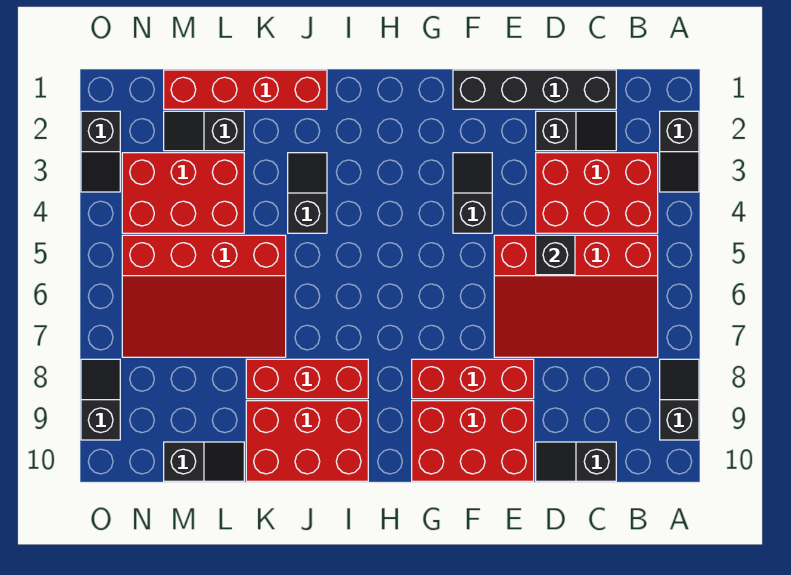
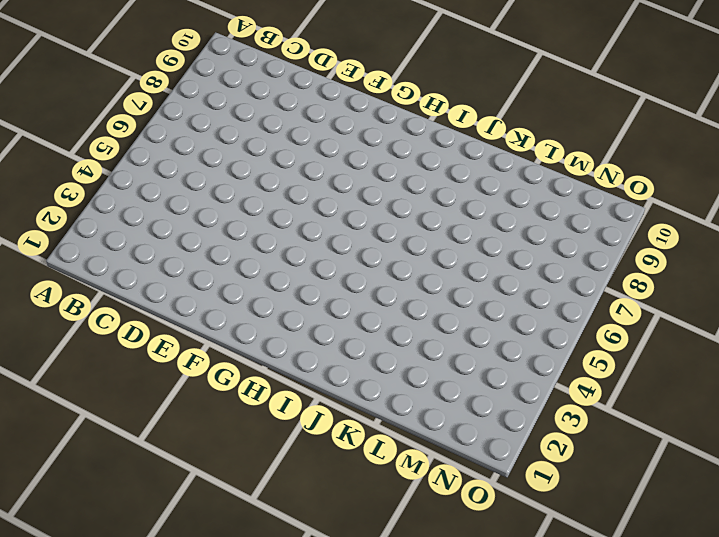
none -> black 1x2 slope [660,111,699,192]
none -> black 1x2 slope [660,359,699,440]
none -> red 2x3 brick [536,153,658,233]

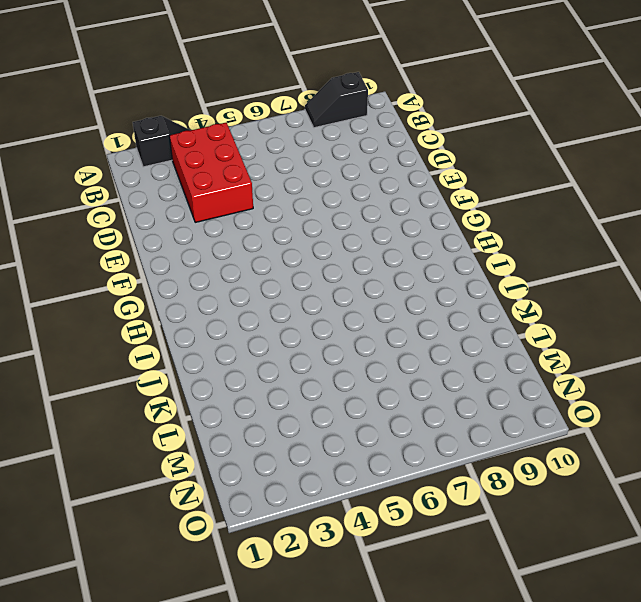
none -> red 3x4 slope [494,235,658,357]
none -> black 1x4 brick [453,70,616,109]
none -> black 1x2 slope [536,111,616,151]

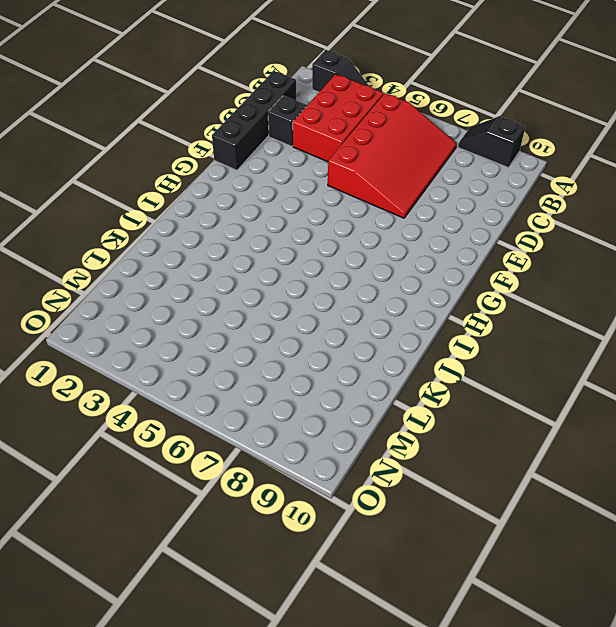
none -> black 1x2 slope [536,442,616,481]
none -> red 1x3 brick [412,359,534,399]
none -> red 2x3 brick [412,401,534,481]

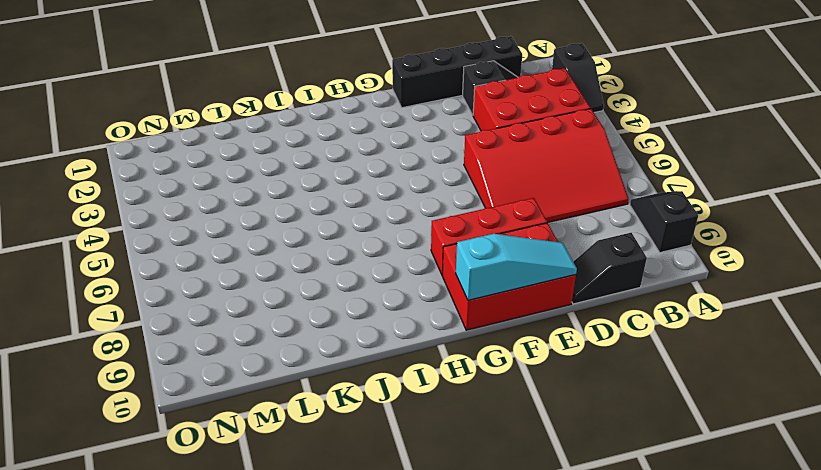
cyan 1x3 slope [456,234,577,300] -> none
none -> black 1x2 slope [453,153,492,233]
none -> red 1x3 brick [246,359,368,399]
none -> red 2x3 brick [246,401,368,481]

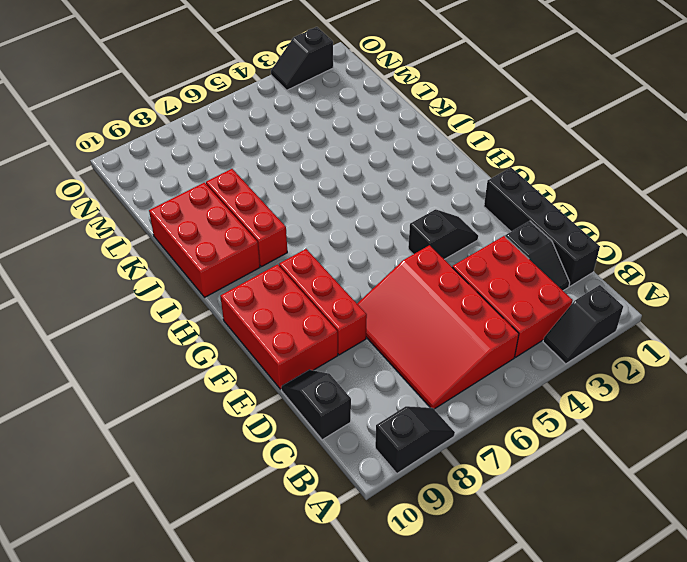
none -> red 1x4 brick [164,70,327,109]
none -> black 1x2 slope [288,153,327,233]
none -> red 3x4 slope [122,235,286,357]

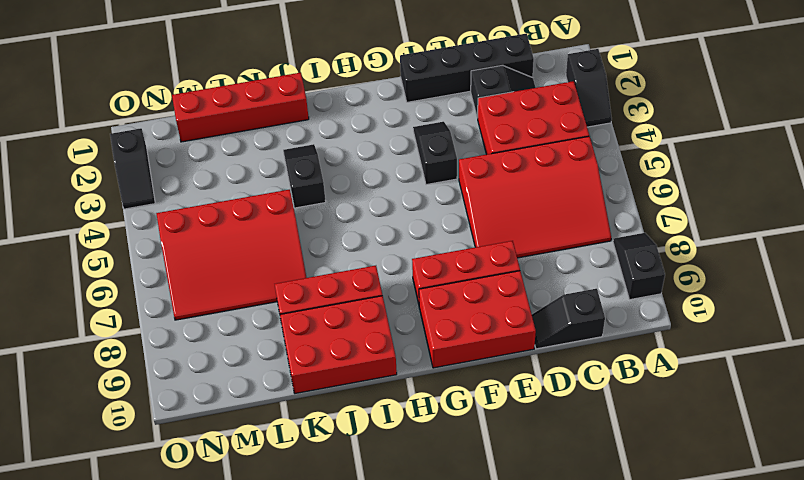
none -> black 1x2 slope [164,111,244,151]
none -> red 2x3 brick [122,153,244,233]
none -> black 1x2 slope [164,442,244,481]

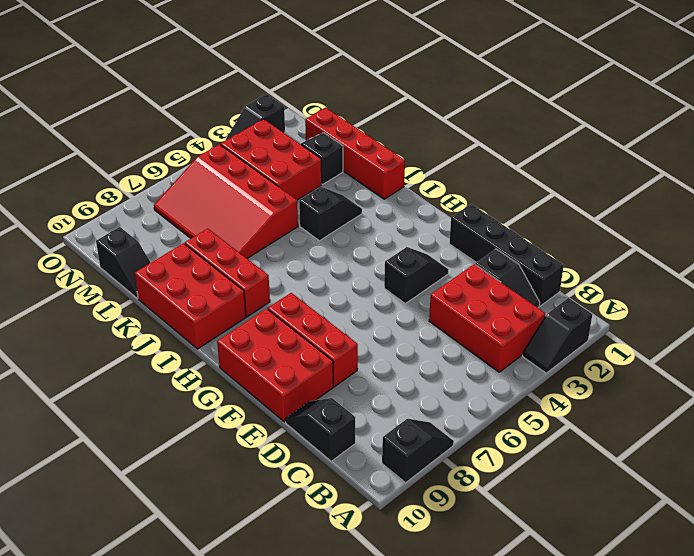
none -> red 3x4 slope [494,235,658,357]
none -> black 1x2 slope [81,359,120,440]
none -> black 1x1 brick [536,235,575,275]

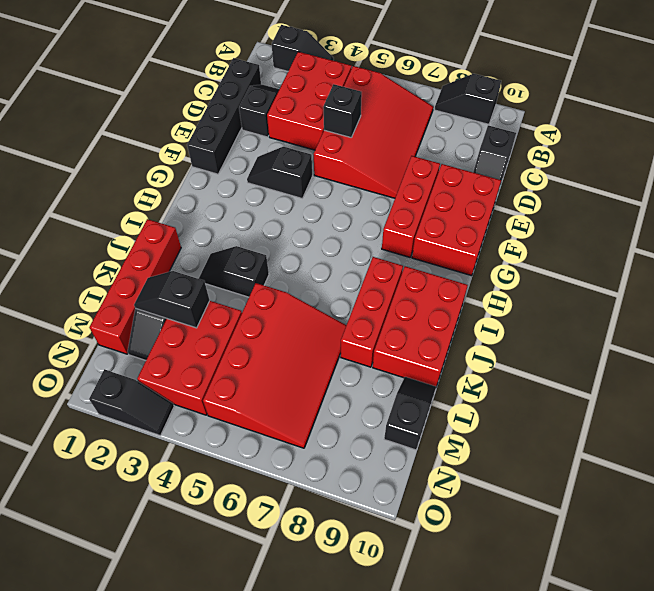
black 1x2 slope [134,271,210,328] -> black 1x2 slope moved to [81,359,120,440]

